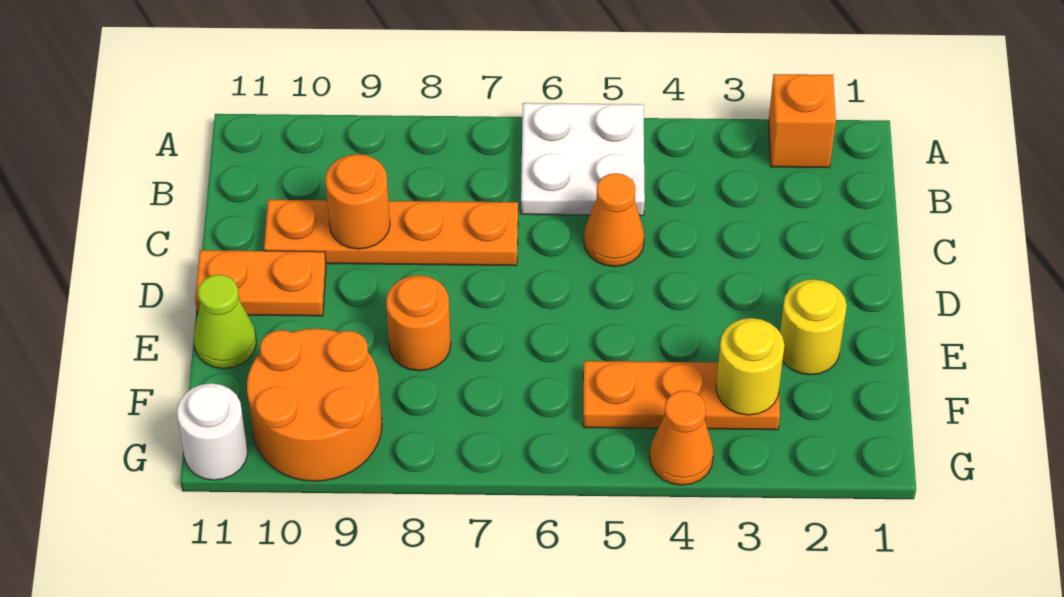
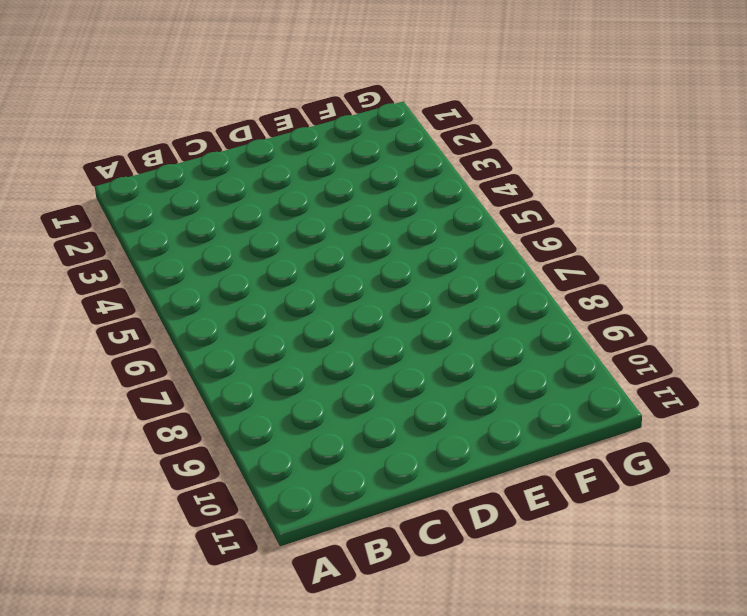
none -> orange 1x1 brick [769,74,836,168]
none -> white 2x2 plate [521,103,645,216]
none -> orange 1x1 cone [584,173,644,266]

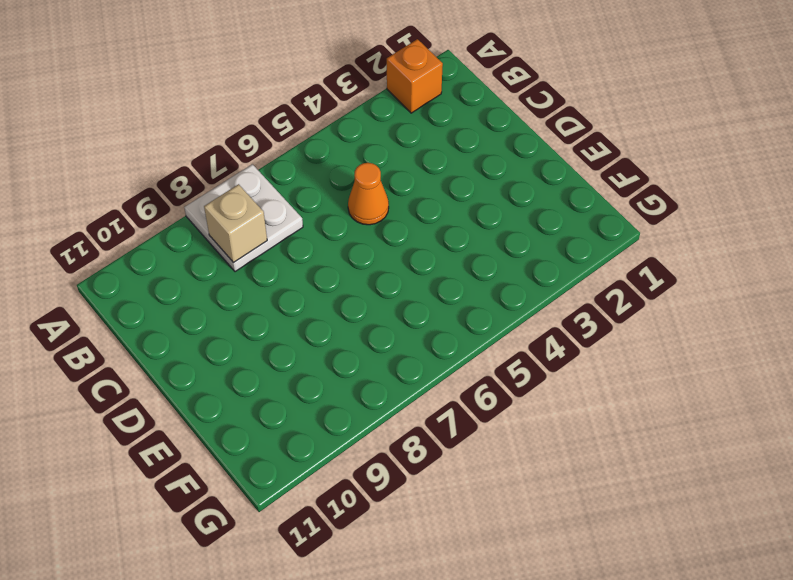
white 2x2 plate [184,164,303,272] -> white 2x2 plate moved to [521,103,645,216]
tan 1x1 brick [204,184,267,263] -> none
none -> orange 1x4 plate [264,200,518,266]
none -> orange 1x2 plate [195,250,326,316]
none -> yellow 1x1 round brick [780,279,847,375]

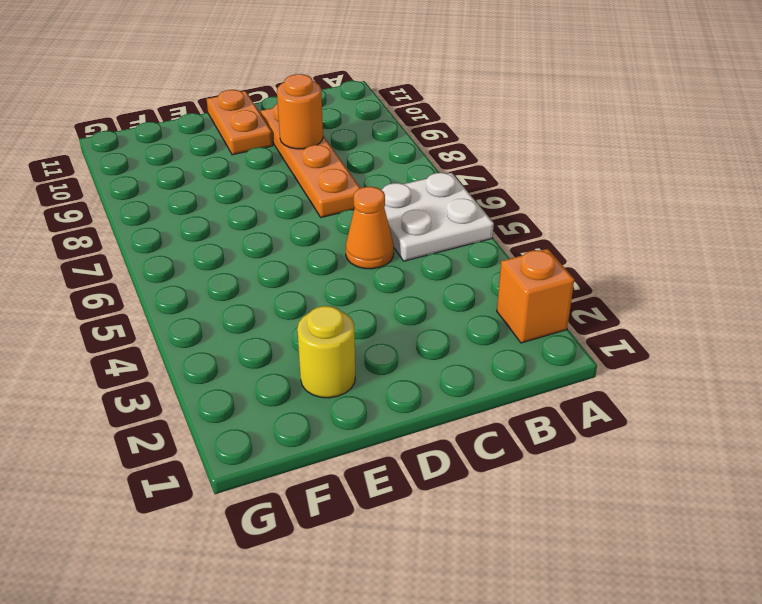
none -> orange 1x1 round brick [386,275,451,371]
none -> lime 1x1 cone [194,275,256,369]
none -> orange 1x3 plate [583,361,780,430]

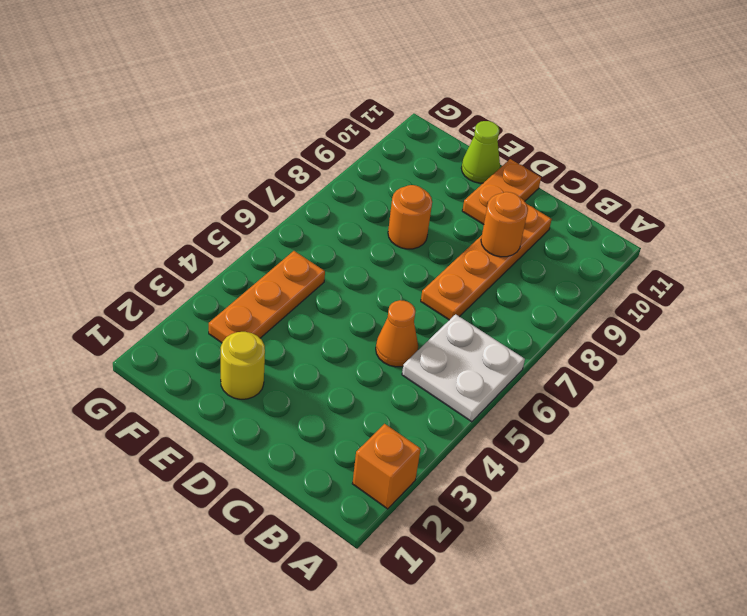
none -> orange 2x2 round brick [247,329,382,481]
none -> orange 1x1 cone [650,391,714,485]
none -> white 1x1 round brick [177,383,248,480]

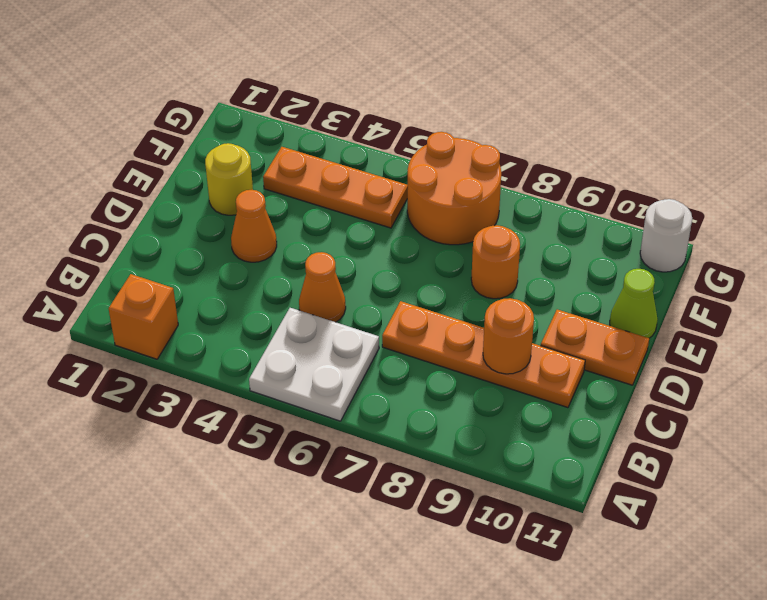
orange 1x1 cone [231,190,277,262] -> orange 1x1 cone moved to [650,391,714,485]
orange 2x2 round brick [407,132,501,245] -> orange 2x2 round brick moved to [247,329,382,481]
none -> yellow 1x1 round brick [716,318,784,415]

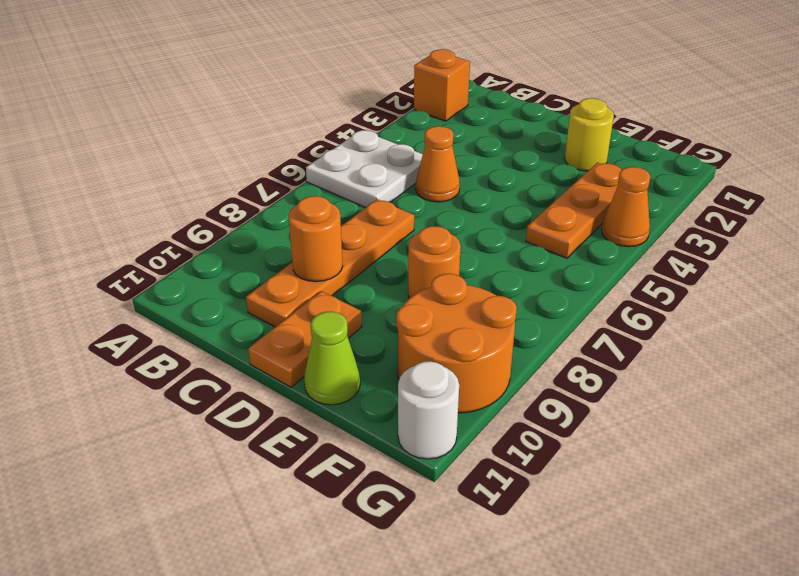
none -> yellow 1x1 round brick [716,318,784,415]

